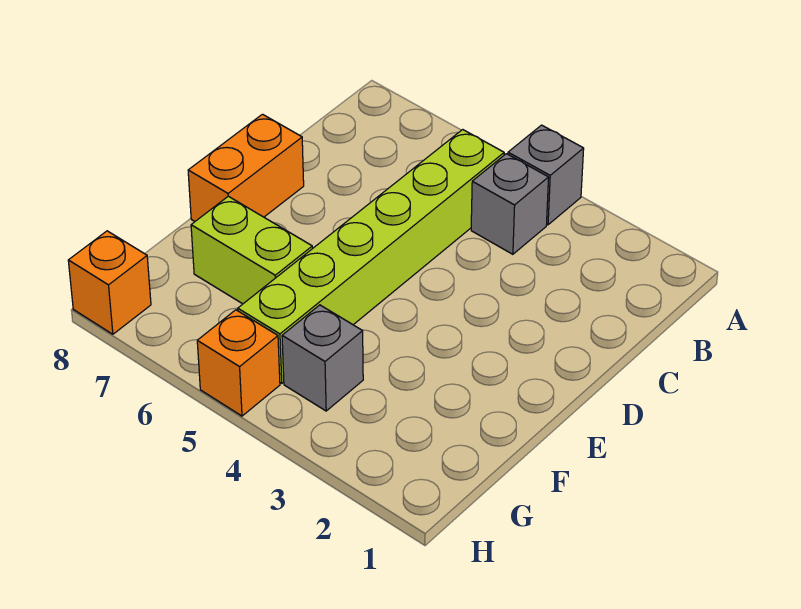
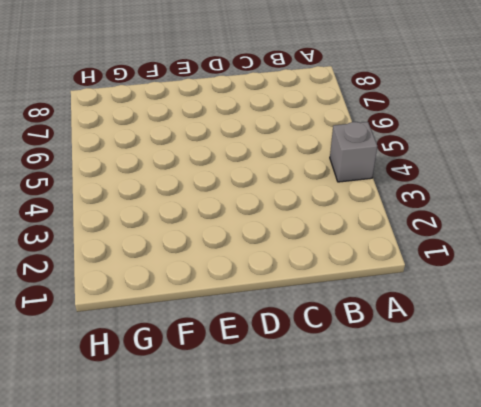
none -> grey 1x1 brick [471,154,549,254]
none -> lime 1x6 brick [238,130,504,383]

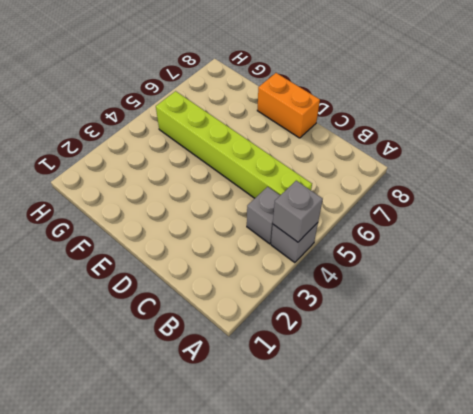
grey 1x1 brick [273,181,323,242] -> grey 1x1 brick moved to [282,305,363,411]
none -> lime 1x2 brick [191,196,312,304]
none -> orange 1x1 brick [197,310,280,416]

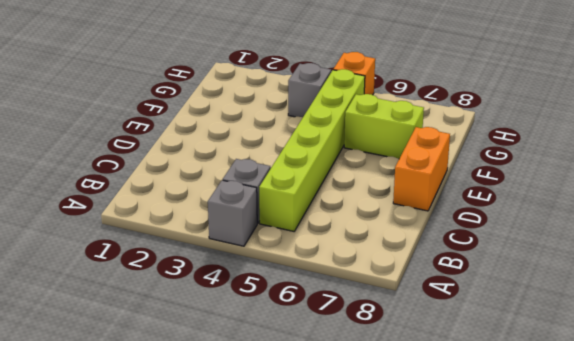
none -> orange 1x1 brick [68,231,151,334]

